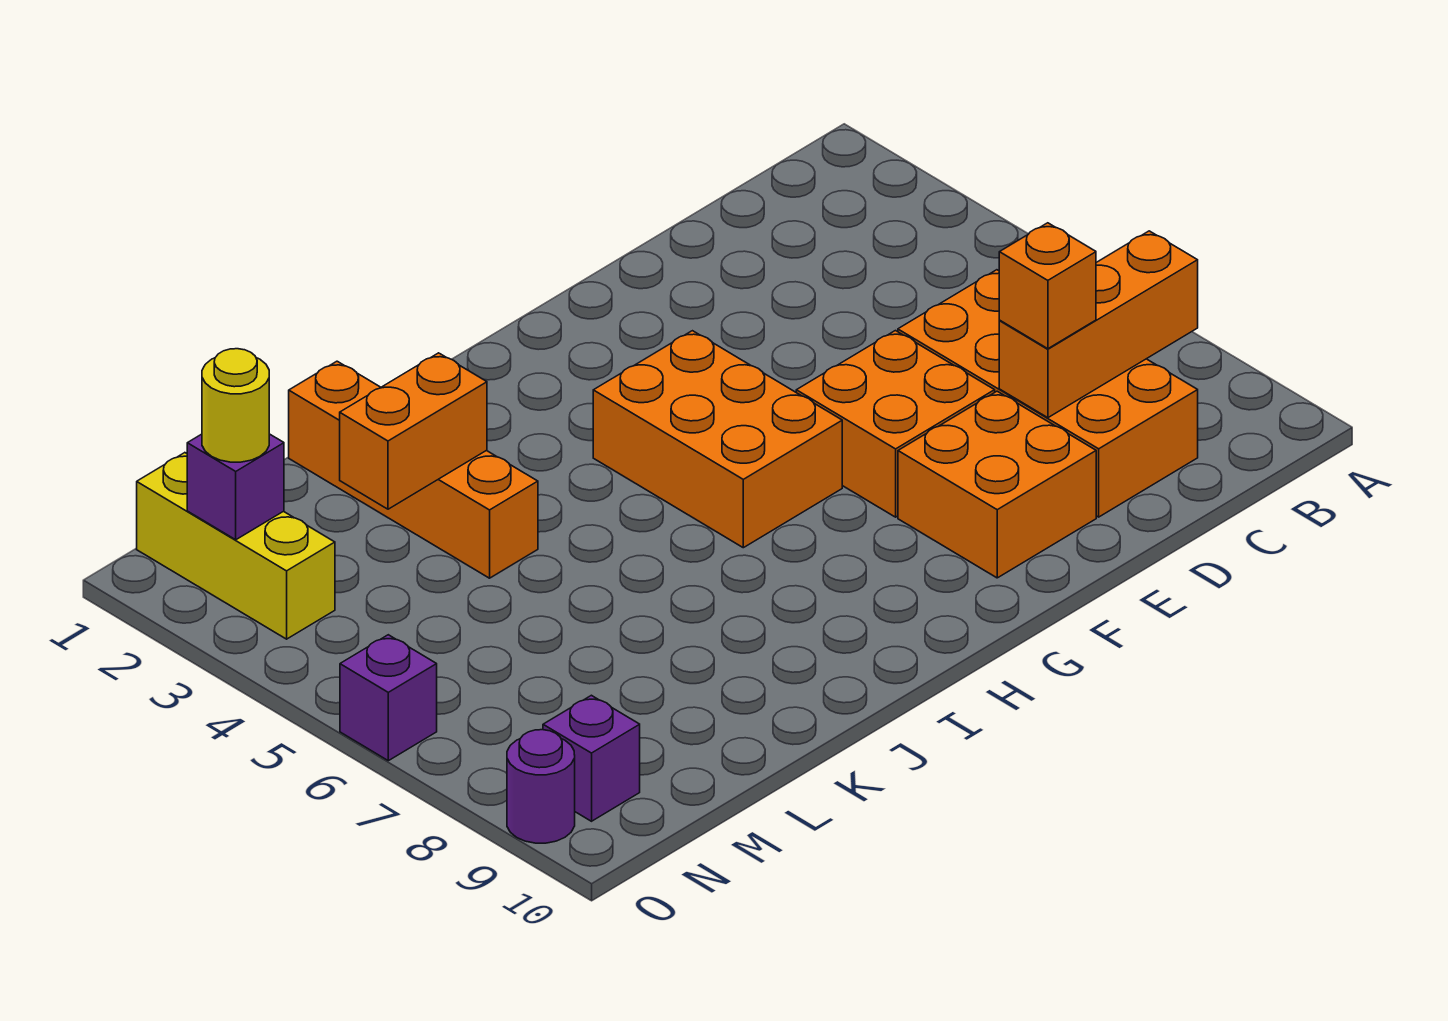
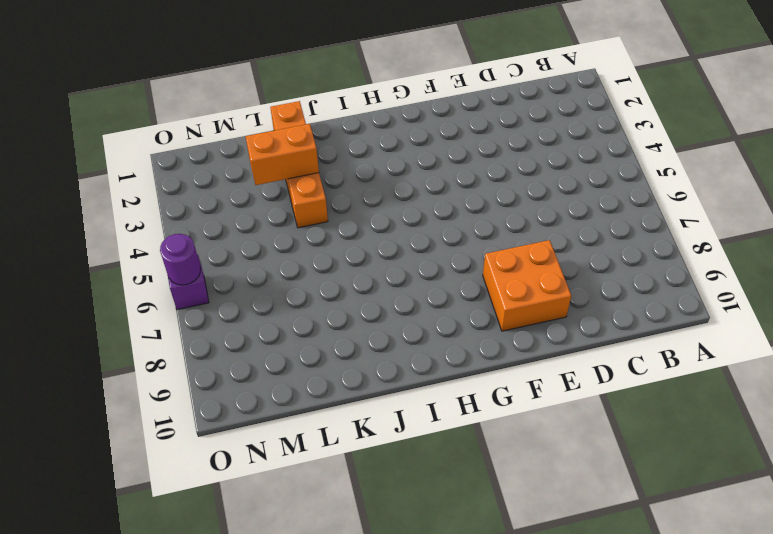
purple 1x1 round brick [160,234,200,285] -> purple 1x1 round brick moved to [507,730,575,843]
none -> orange 2x4 brick [898,270,1198,517]
none -> orange 2x2 brick [796,331,995,517]
none -> orange 2x3 brick [593,331,842,548]

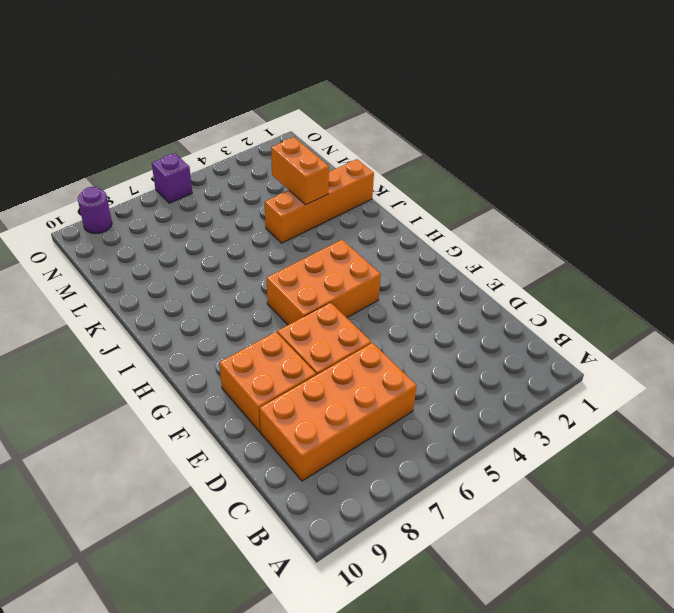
none -> yellow 1x3 brick [137,453,335,639]
none -> purple 1x1 brick [543,695,640,821]
none -> orange 1x3 brick [999,231,1198,418]

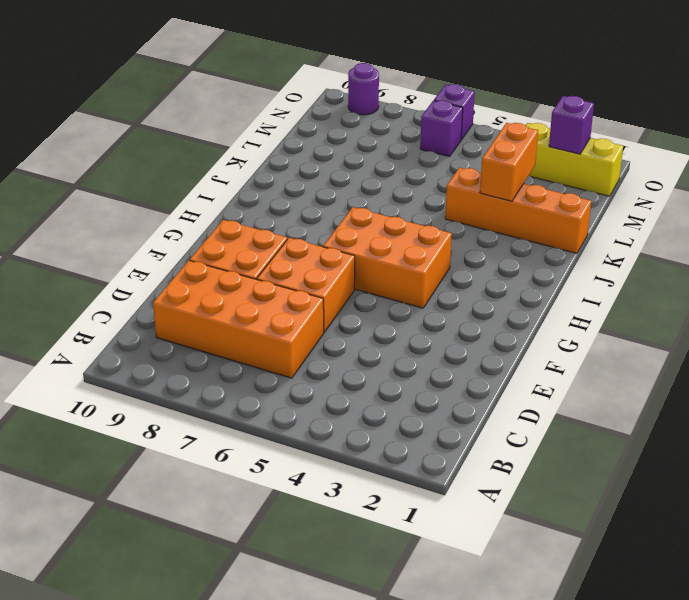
purple 1x1 brick [420,100,463,157] -> purple 1x1 brick moved to [543,695,640,821]
none -> orange 1x3 brick [999,231,1198,418]
none -> orange 1x1 brick [999,223,1096,349]
none -> yellow 1x1 round brick [202,349,269,462]

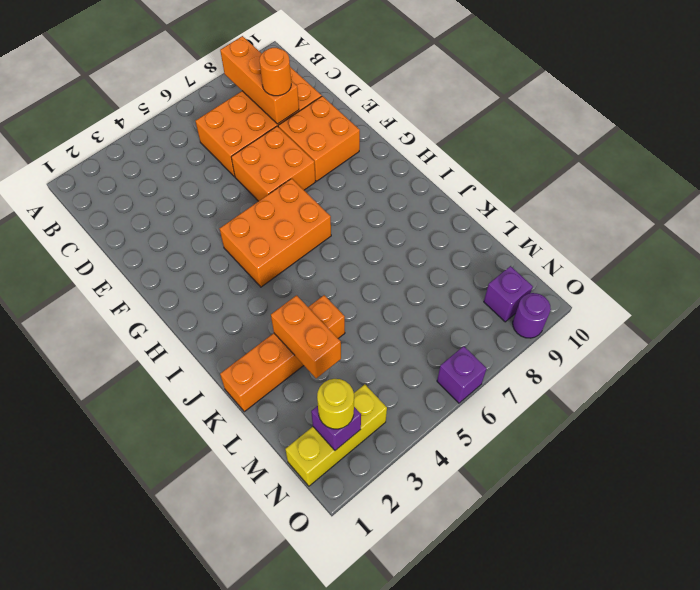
orange 1x1 round brick [259,48,291,96] -> orange 1x1 brick [999,223,1096,349]

